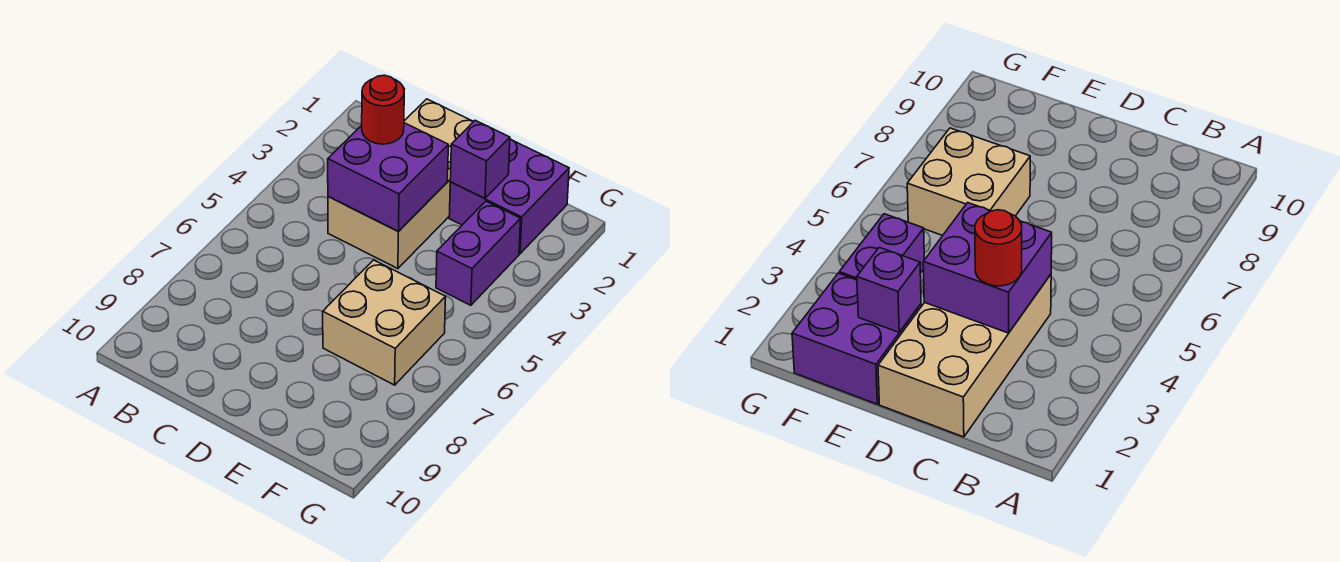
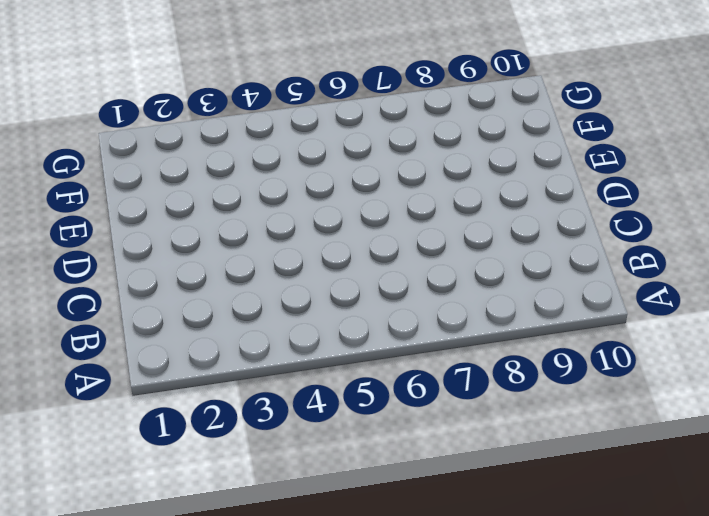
none -> tan 2x4 brick [328,99,473,269]
none -> purple 2x2 brick [449,139,569,254]

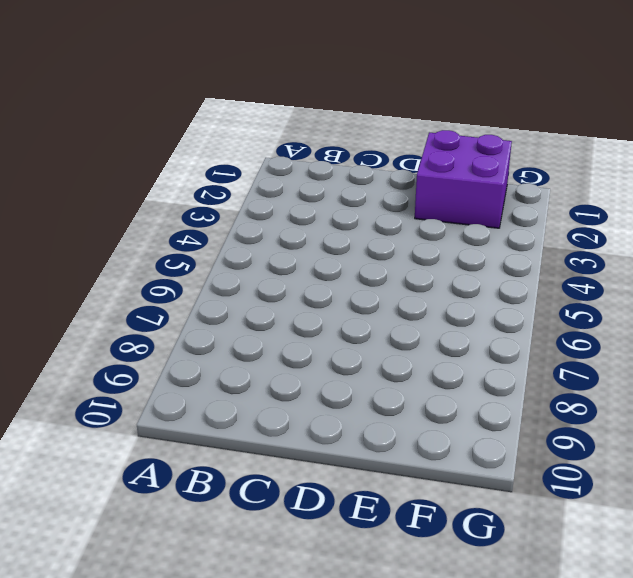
none -> tan 2x4 brick [328,99,473,269]
none -> tan 2x2 brick [323,260,446,385]

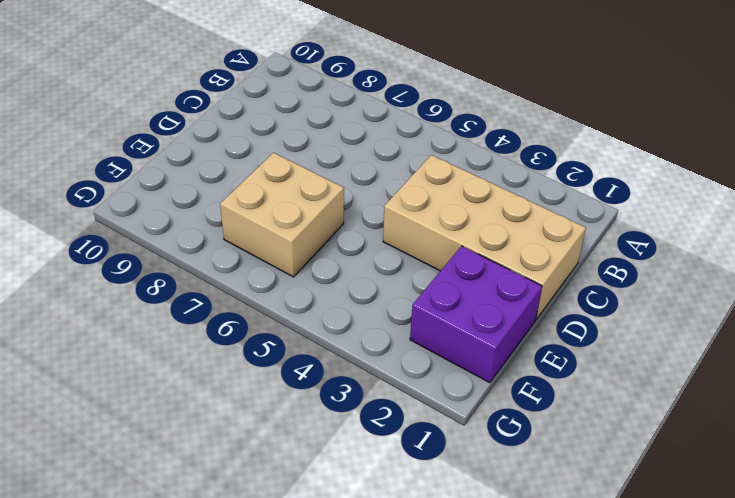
none -> purple 1x2 brick [436,201,521,305]
none -> purple 2x2 brick [328,123,448,231]

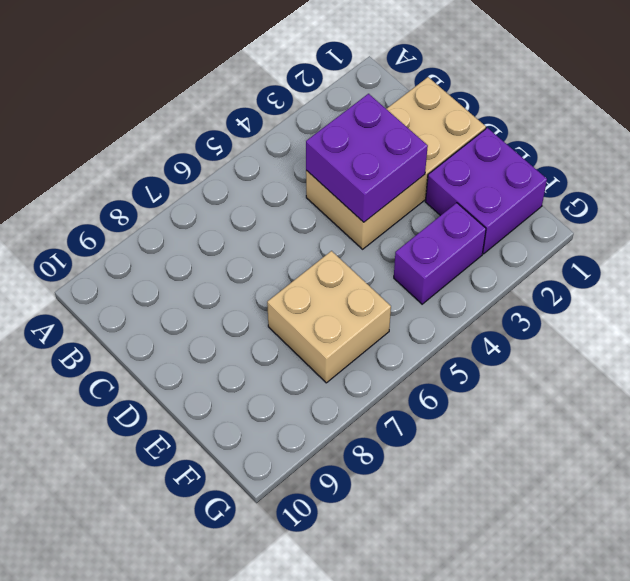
none -> purple 1x1 brick [450,120,510,198]
none -> red 1x1 round brick [362,75,404,144]

